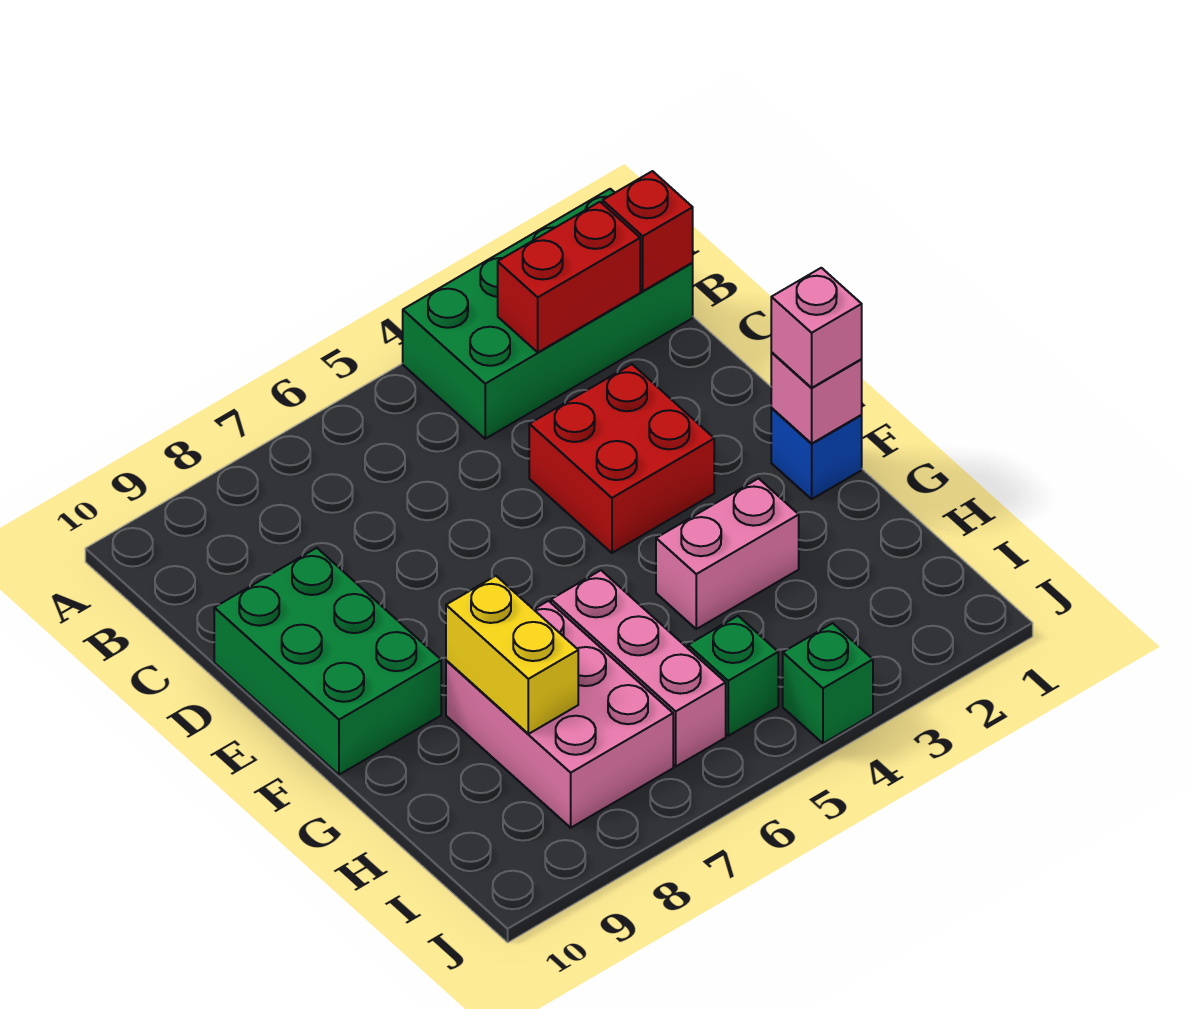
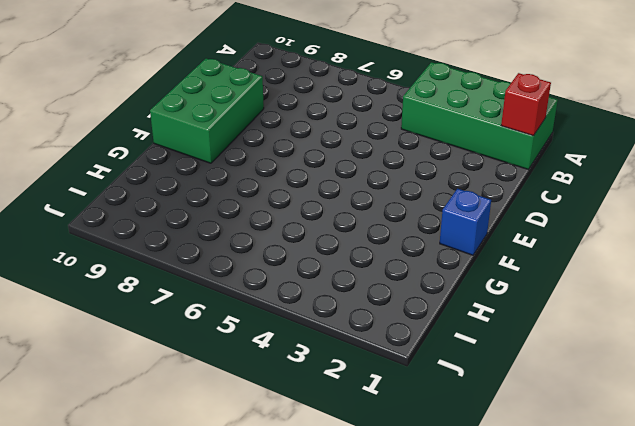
none -> red 2x2 brick [529,364,714,553]
none -> pink 1x2 brick [656,478,799,629]
none -> pink 1x3 brick [551,570,726,766]

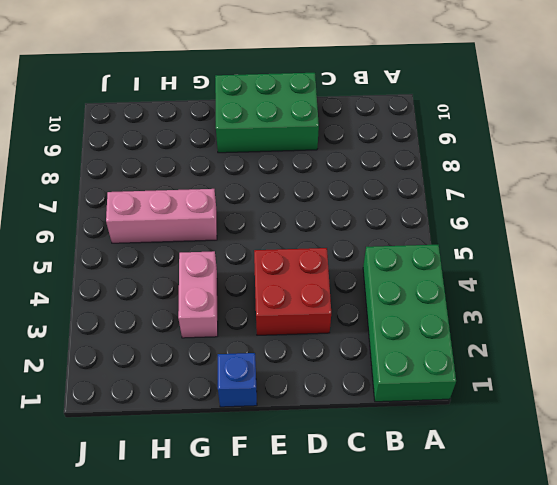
none -> pink 2x3 brick [446,601,673,828]
none -> green 1x1 brick [688,616,778,736]
none -> green 1x1 brick [783,623,873,743]

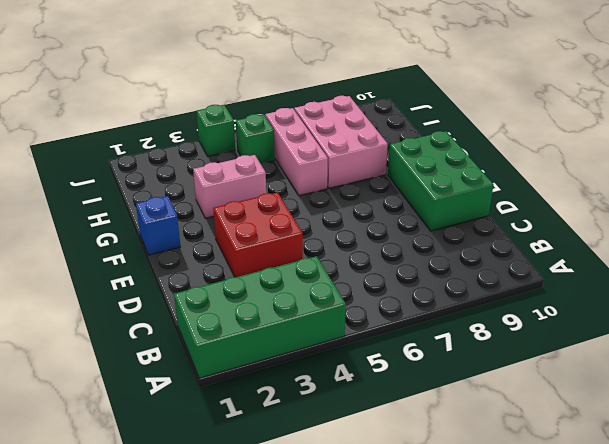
none -> red 1x1 brick [603,171,693,291]
none -> red 1x2 brick [498,202,640,352]
none -> pink 1x1 brick [771,353,862,443]

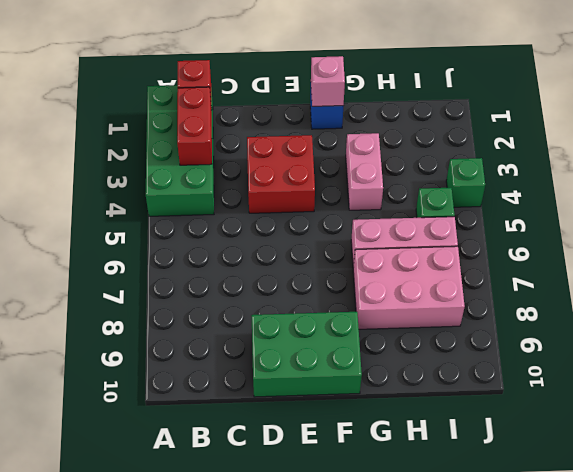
none -> yellow 1x2 brick [446,576,578,734]
none -> pink 1x1 brick [771,268,862,388]

